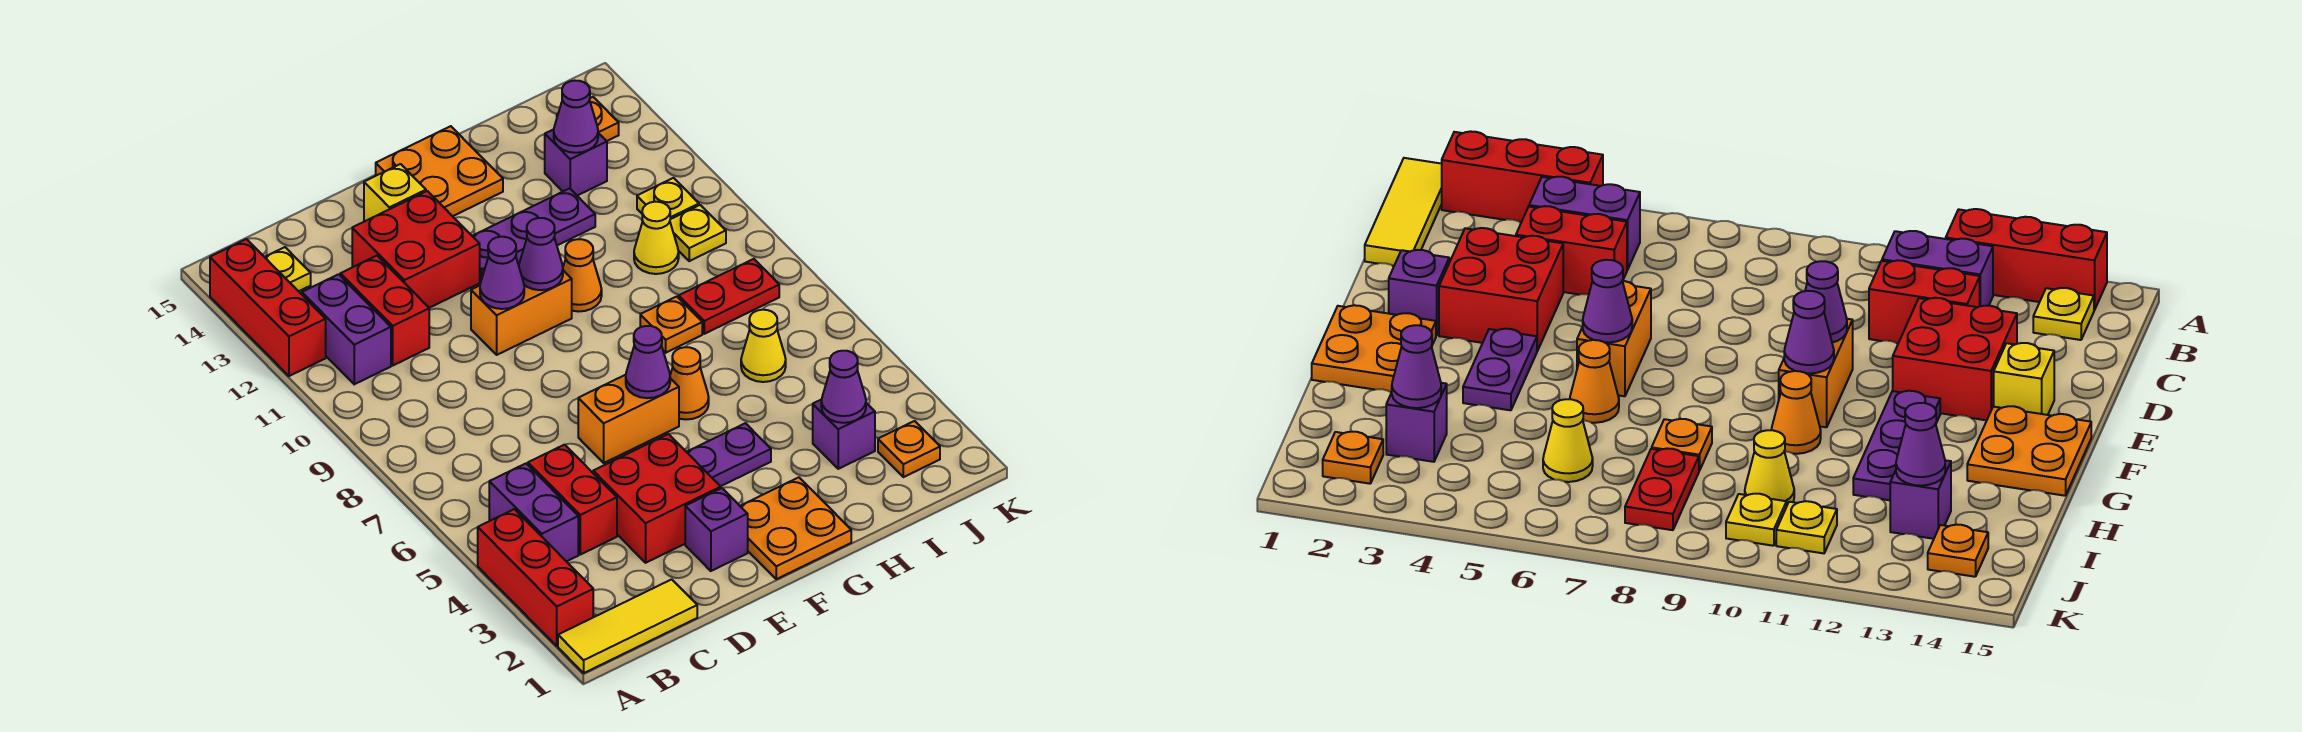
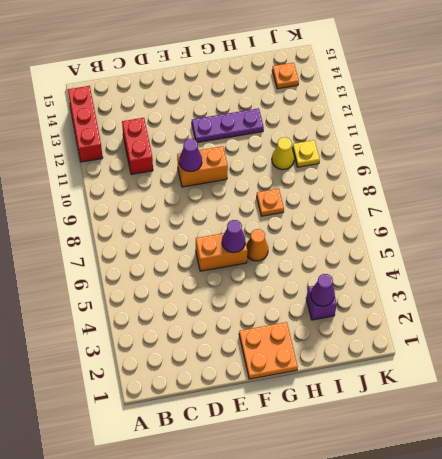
none -> yellow 1x3 tile [558,579,697,673]
none -> red 1x3 brick [478,509,593,646]
none -> purple 1x2 brick [489,464,578,562]
none -> purple 1x2 brick [302,274,391,384]

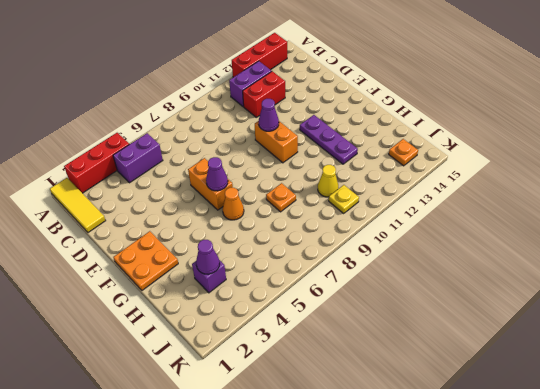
none -> yellow 1x1 plate [265,247,311,291]
none -> red 1x2 brick [528,445,617,555]
none -> red 2x2 brick [593,434,721,563]
none -> red 2x2 brick [352,191,480,308]

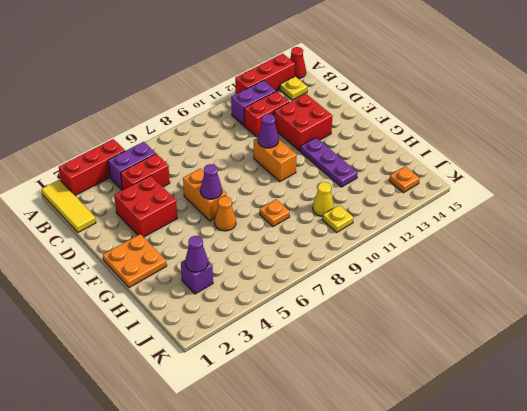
red 1x1 cone [290,47,306,79] -> none
none -> purple 1x1 brick [685,488,748,571]
none -> yellow 1x1 brick [364,164,426,222]
none -> purple 1x2 plate [687,423,771,486]
none -> orange 2x2 plate [376,126,503,216]

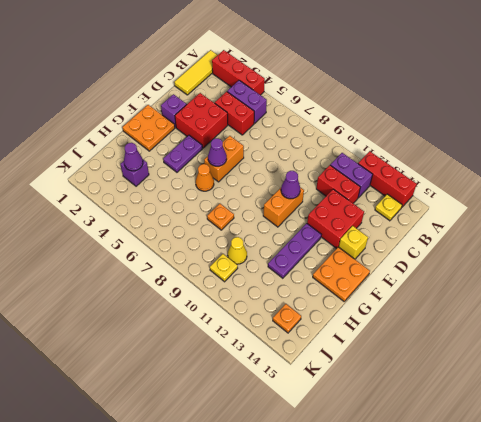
none -> orange 1x1 cone [563,239,602,312]
none -> yellow 1x1 cone [741,310,786,382]
none -> red 1x2 plate [679,259,779,334]
none -> purple 1x1 brick [545,129,607,196]

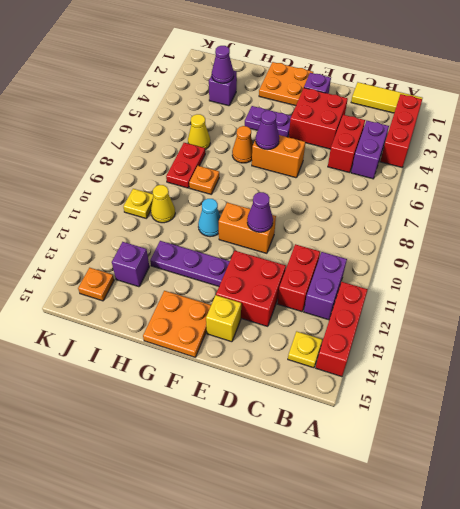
cyan 1x1 cone [198,199,221,237] -> orange 1x1 cone [563,239,602,312]
red 1x2 plate [166,143,205,188] -> red 1x2 plate turned to [679,259,779,334]
none -> orange 1x1 plate [878,421,940,477]
none -> yellow 1x1 plate [637,178,699,219]
none -> purple 1x1 cone [519,218,563,290]
none -> purple 1x1 cone [554,81,598,153]

